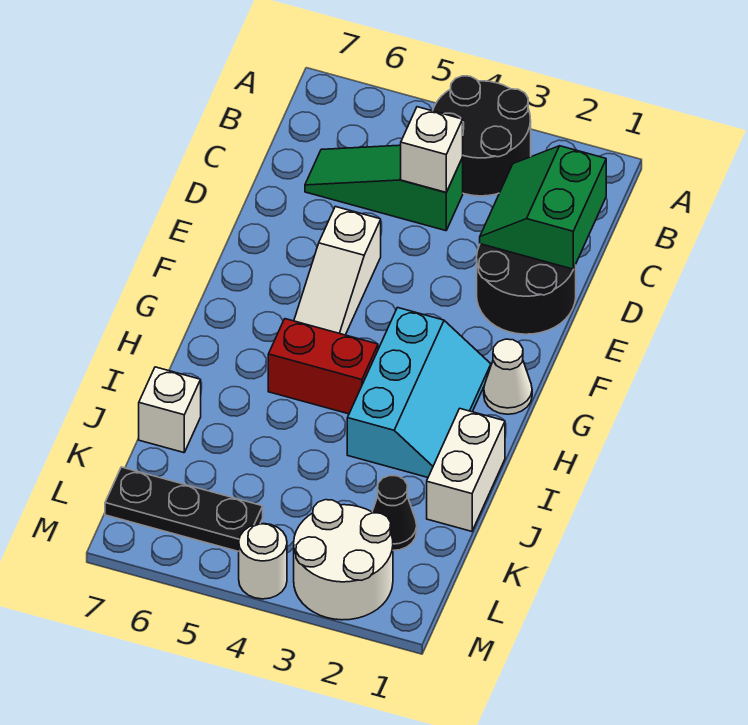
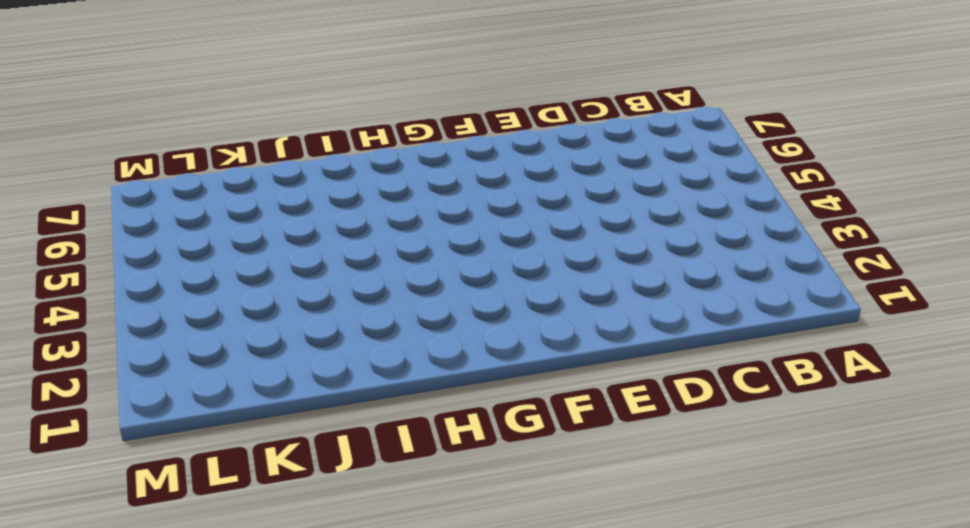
none -> black 2x2 round brick [433,76,531,196]
none -> green 1x3 slope [305,145,463,231]
none -> black 2x2 round brick [477,244,576,334]

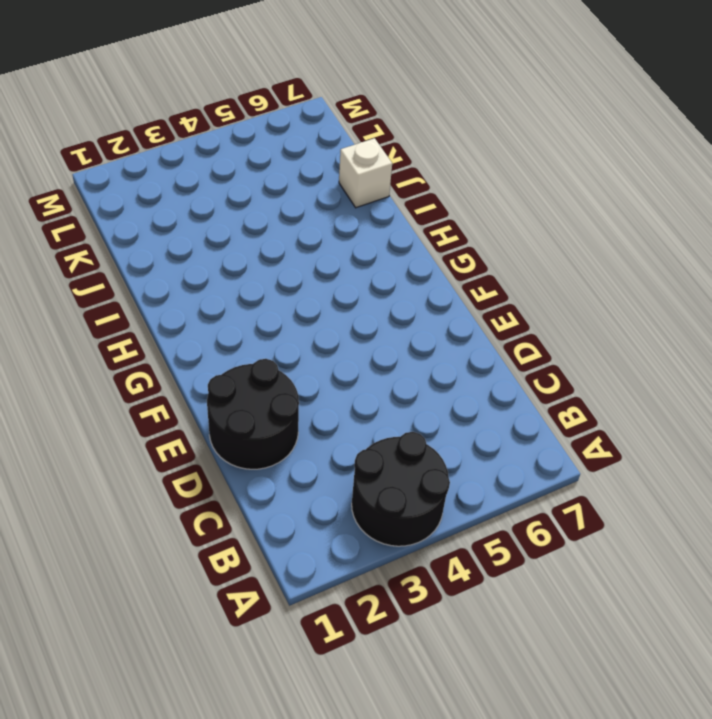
none -> green 1x3 slope [305,145,463,231]
none -> white 1x3 slope [294,207,381,335]
none -> white 1x1 cone [484,339,532,414]

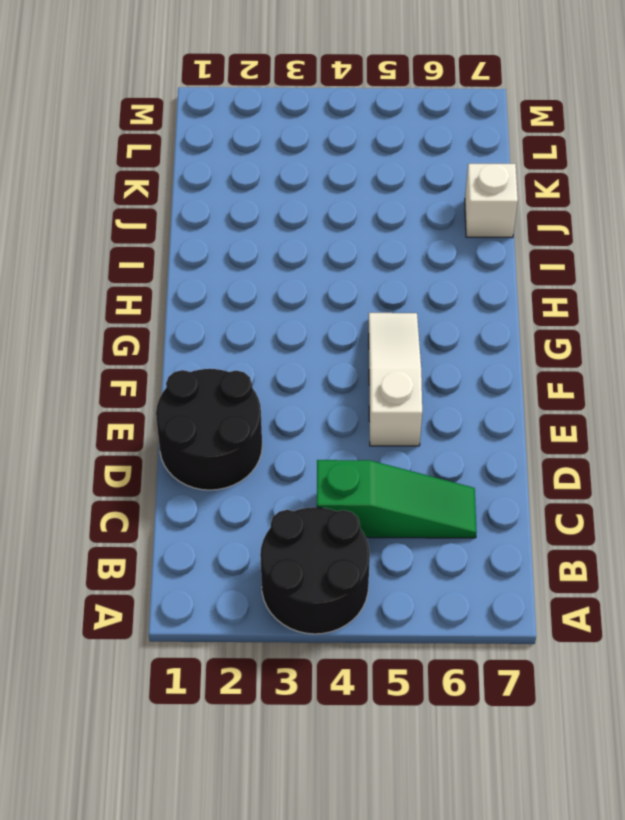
none -> white 1x1 cone [484,339,532,414]
none -> cyan 2x3 slope [347,308,491,477]
none -> red 1x2 brick [268,319,378,414]

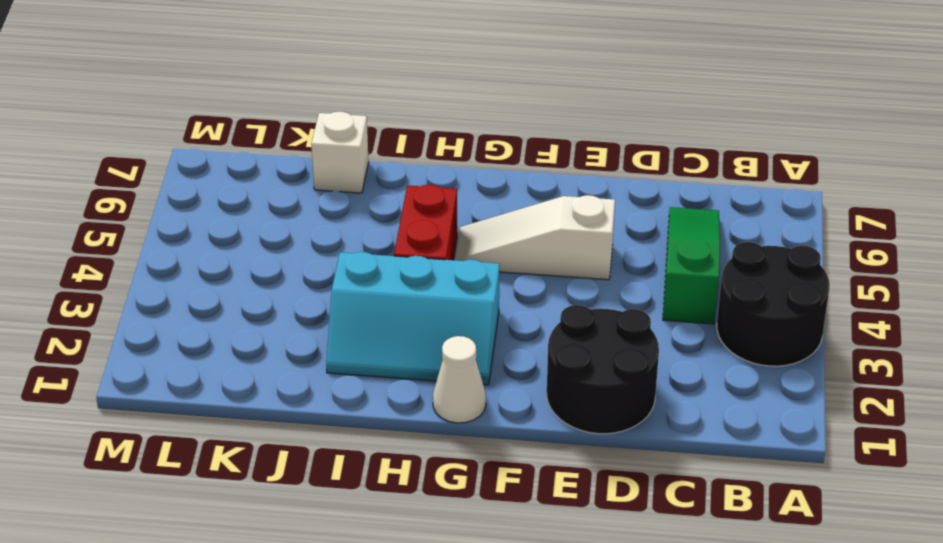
none -> white 1x2 brick [427,409,505,531]
none -> black 1x1 cone [372,476,417,550]
none -> white 2x2 round brick [294,500,393,620]

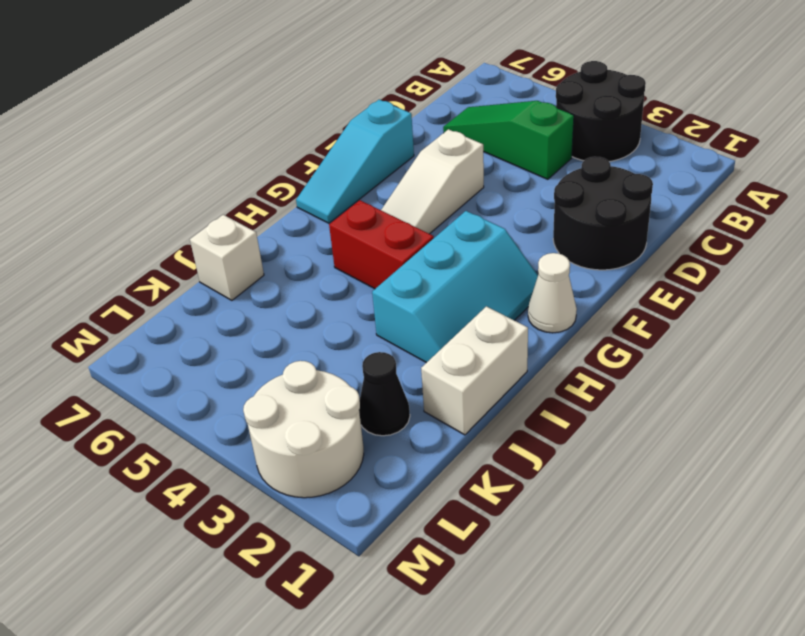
cyan 1x3 slope [296,100,414,223] -> none
none -> black 1x3 plate [105,467,263,552]
none -> white 1x1 round brick [239,524,287,599]
none -> green 2x2 slope [480,146,606,269]

